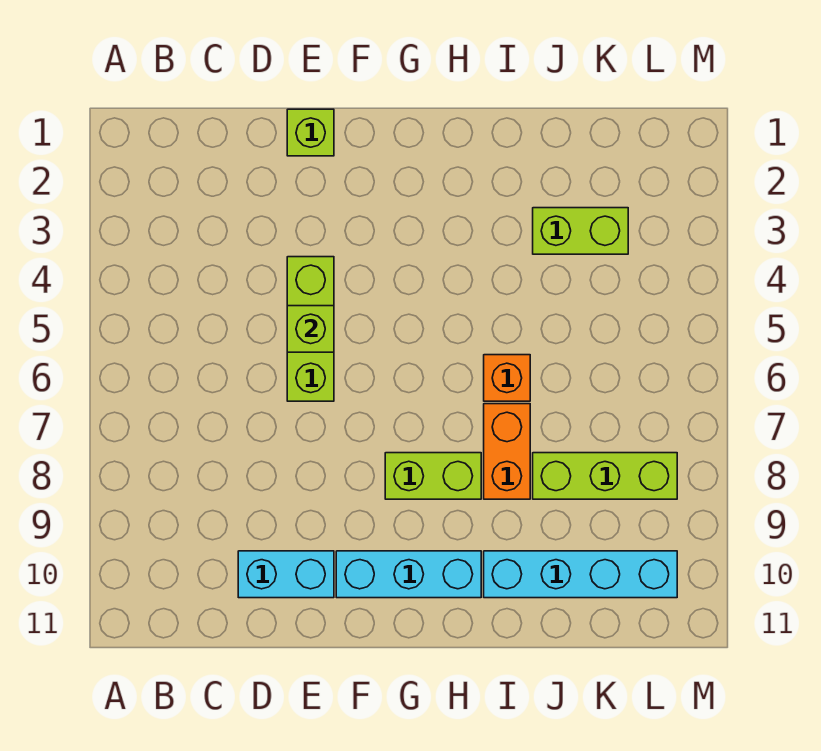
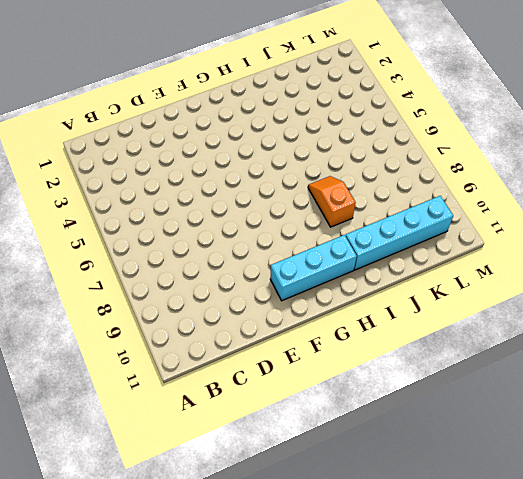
orange 1x2 slope [308,176,356,227] -> orange 1x2 brick [484,404,530,499]
none -> cyan 1x2 brick [238,551,334,598]
none -> lime 1x1 brick [287,109,334,156]

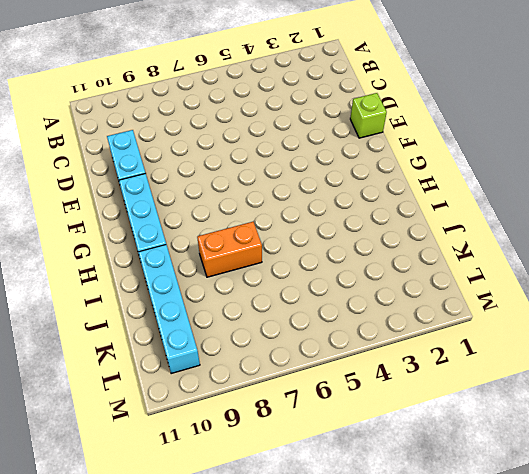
none -> lime 1x3 brick [287,257,334,401]
none -> lime 1x2 brick [385,453,481,499]

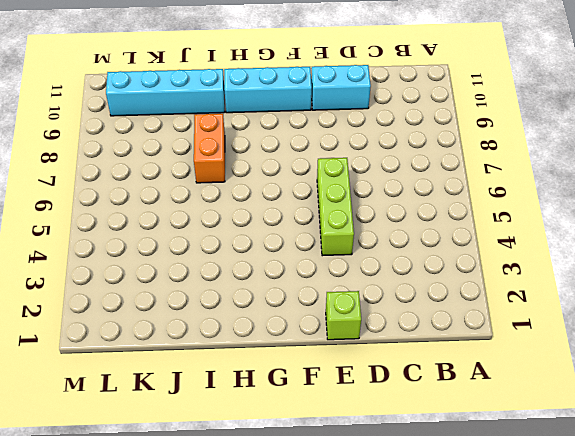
none -> lime 1x2 brick [385,453,481,499]
none -> orange 1x1 brick [484,355,530,401]

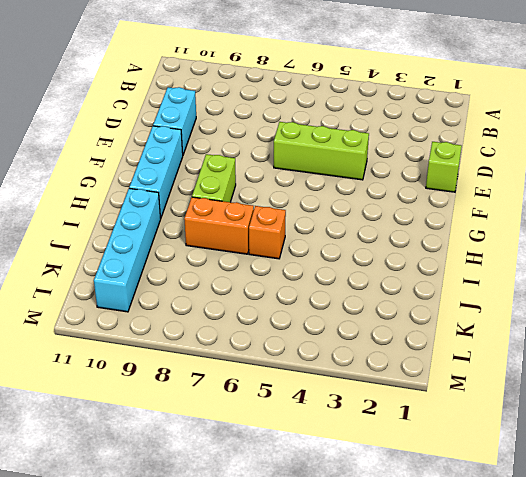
none -> lime 1x2 brick [533,208,628,254]
none -> lime 1x3 brick [533,453,677,499]

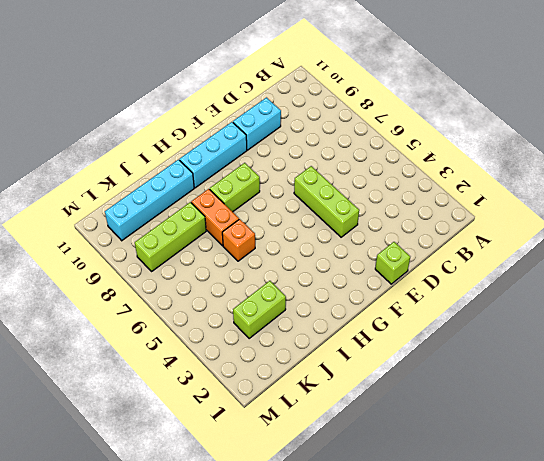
none -> lime 1x1 brick [287,306,334,352]

